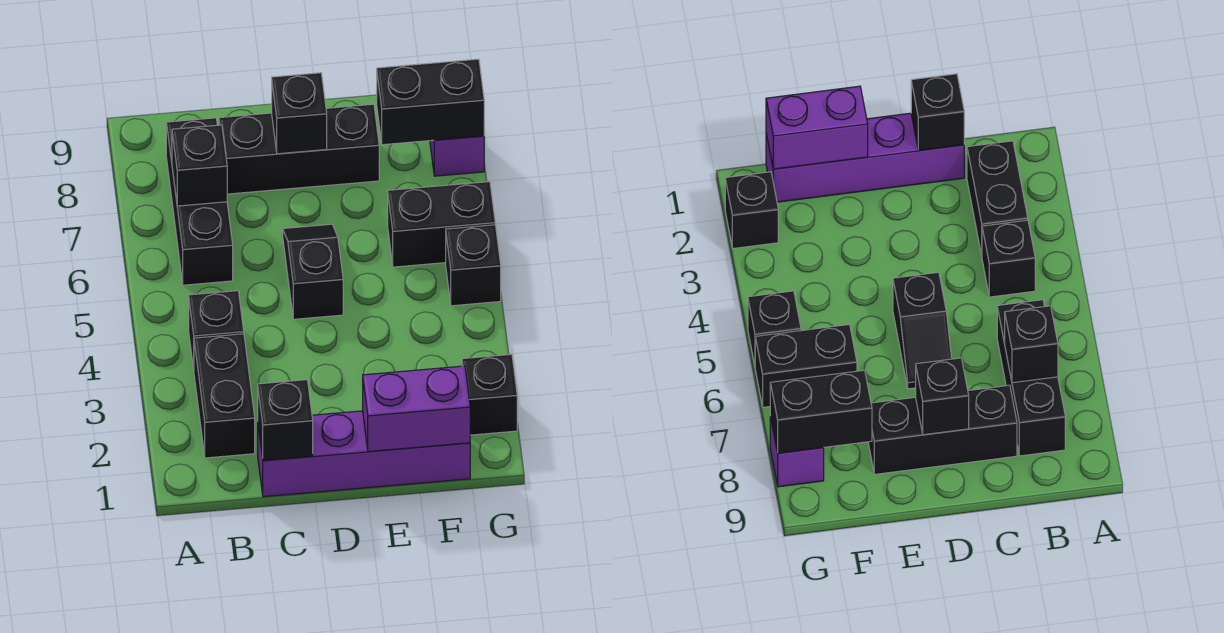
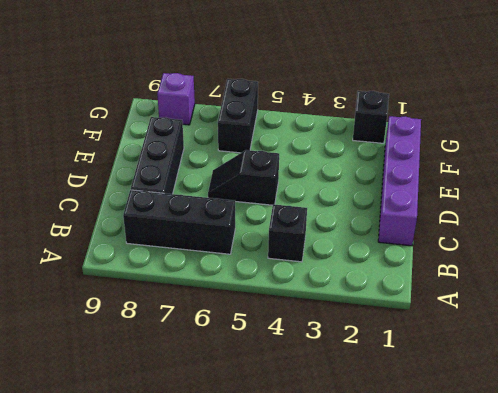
none -> black 1x2 brick [194,334,255,458]
none -> black 1x1 brick [446,225,501,306]
none -> black 1x1 brick [172,125,227,206]

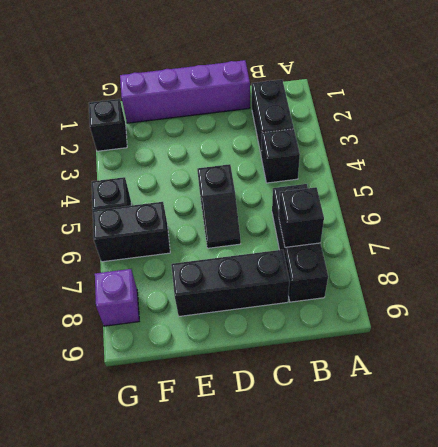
none -> black 1x1 brick [258,380,313,461]
none -> black 1x1 brick [272,73,327,154]
none -> purple 1x2 brick [363,366,470,452]

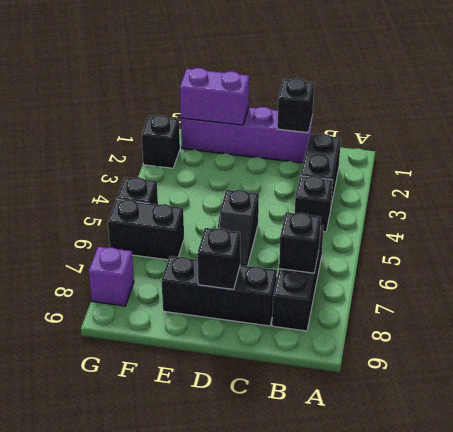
none -> black 1x2 brick [377,59,484,145]

